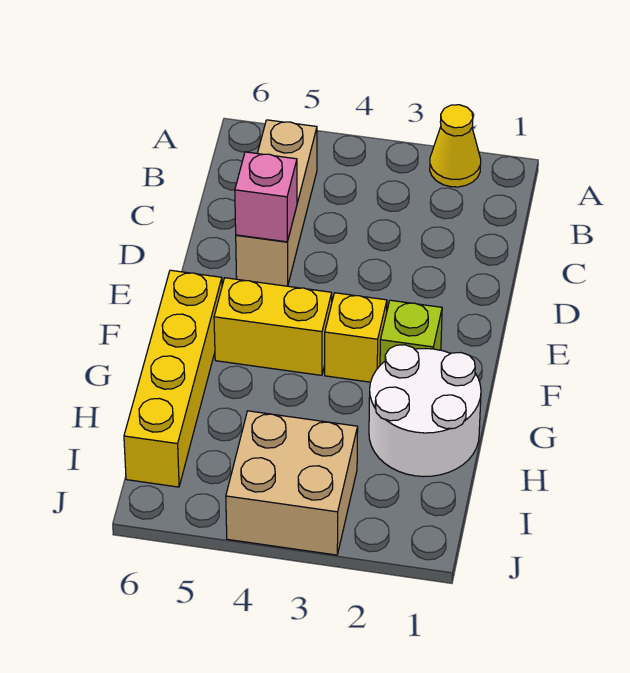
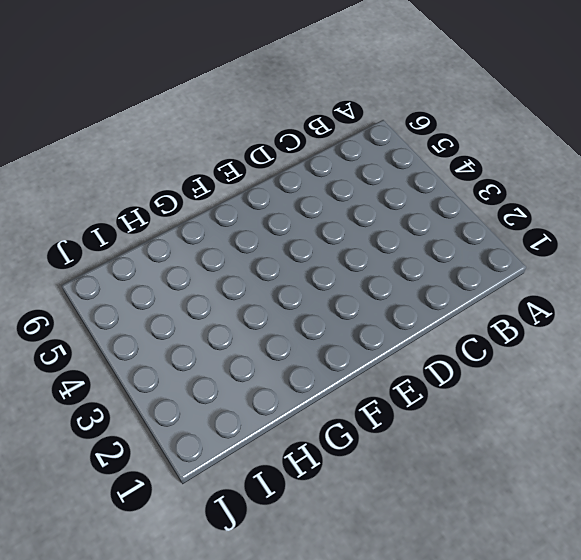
none -> yellow 1x1 cone [430,105,481,187]
none -> tan 1x3 brick [236,120,317,286]

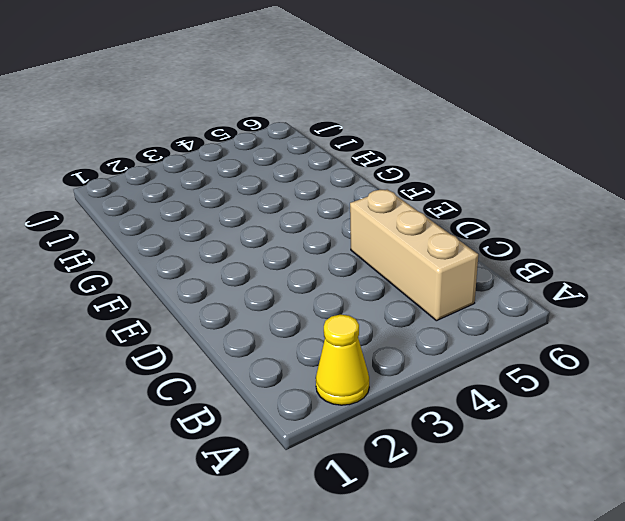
none -> lime 1x1 brick [380,300,442,365]
none -> yellow 1x1 brick [325,293,387,382]

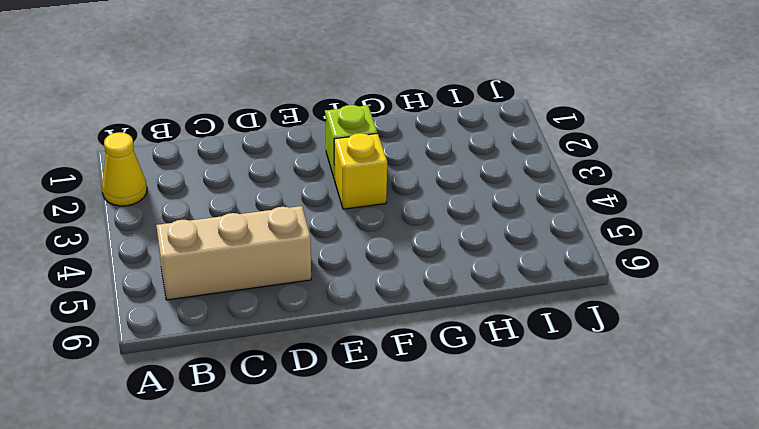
none -> yellow 1x2 brick [214,278,332,375]
none -> yellow 1x4 brick [124,270,222,487]

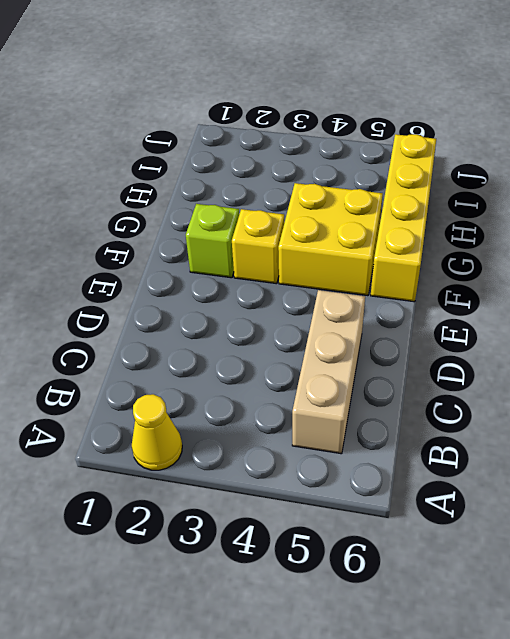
yellow 2x2 brick [278,183,383,296] -> yellow 1x2 brick [214,278,332,375]
none -> white 2x2 round brick [369,345,481,477]
none -> tan 2x2 brick [226,411,358,555]

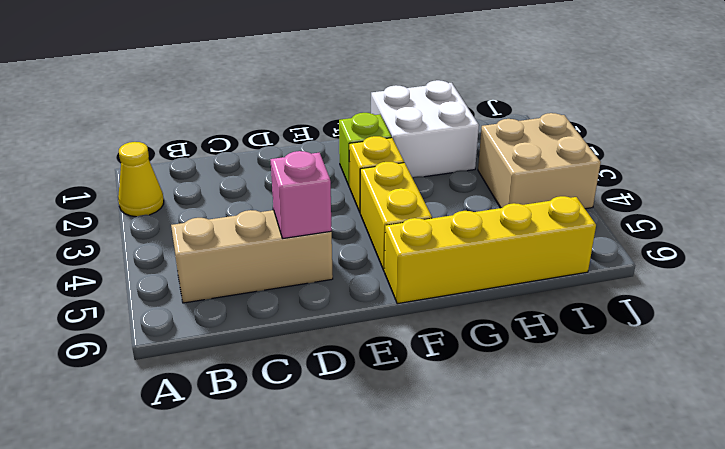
white 2x2 brick [371,80,479,177] -> white 2x2 round brick [369,345,481,477]

